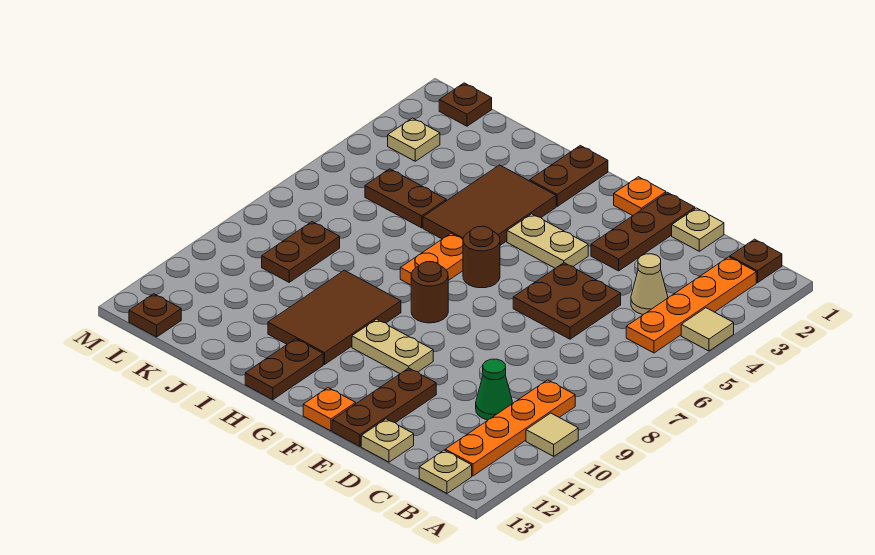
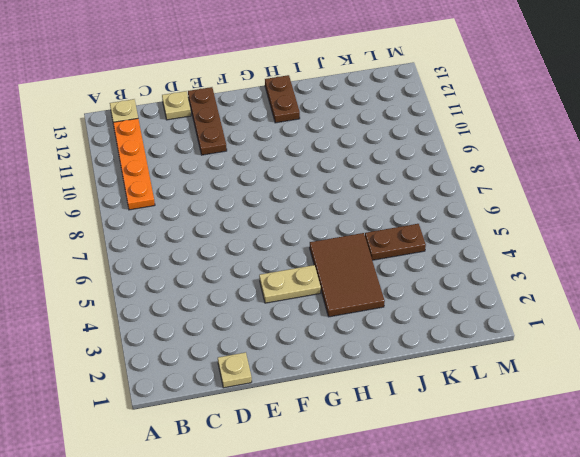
none -> tan 1x1 tile [681,308,734,351]
none -> tan 1x1 tile [526,413,578,456]
none -> brown 1x1 plate [730,239,782,283]

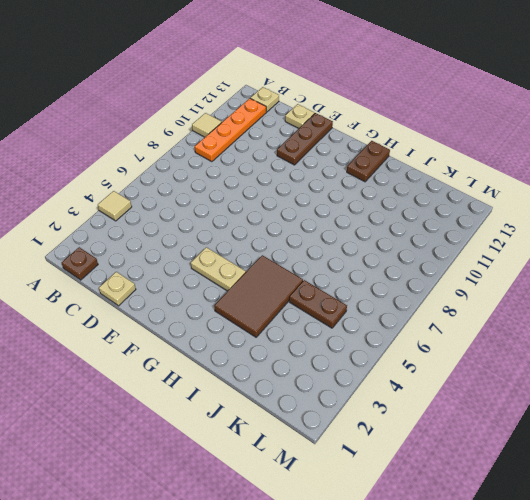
none -> orange 1x4 plate [626,257,756,353]
none -> tan 1x1 cone [631,254,668,314]
none -> green 1x1 cone [476,359,513,420]

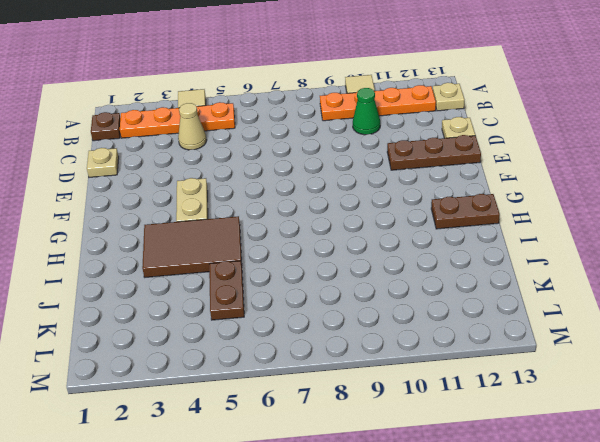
none -> brown 2x2 plate [513,263,621,339]
none -> brown 1x3 plate [591,192,695,271]
none -> orange 1x1 plate [614,177,666,216]

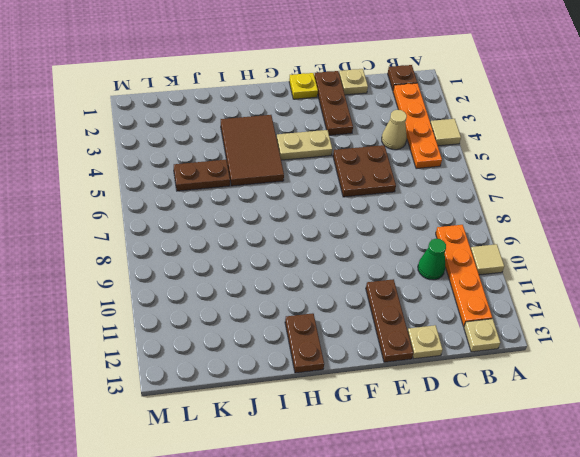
yellow 1x1 plate [289,73,318,99] -> orange 1x1 plate [614,177,666,216]
none -> tan 1x2 plate [352,319,433,374]
none -> orange 1x1 plate [303,388,356,431]
none -> brown 1x1 round brick [463,226,500,288]

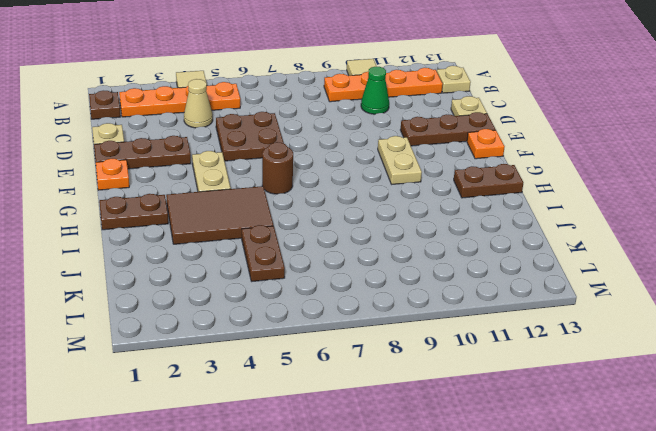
none -> brown 1x1 round brick [411,262,448,323]
none -> orange 1x2 plate [400,234,463,285]
none -> brown 2x3 tile [268,270,401,364]

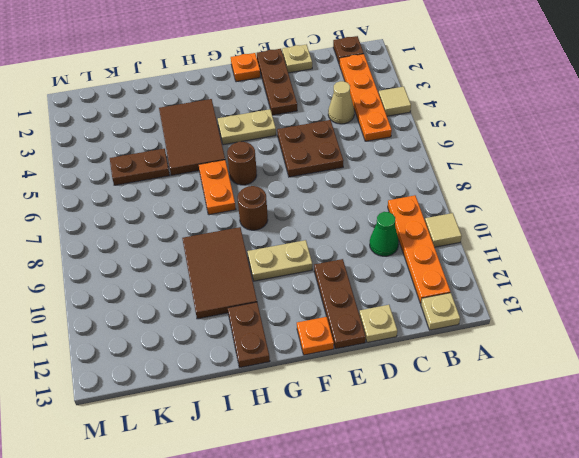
none -> brown 1x2 plate [530,146,608,206]
none -> brown 1x2 plate [262,222,340,282]
none -> brown 1x1 plate [439,83,492,126]

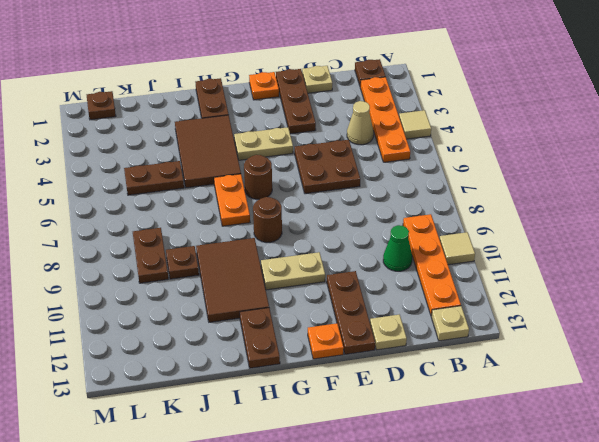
brown 1x1 plate [166,246,199,279] -> brown 1x1 plate moved to [129,294,181,337]
none -> tan 1x1 plate [388,118,440,161]

